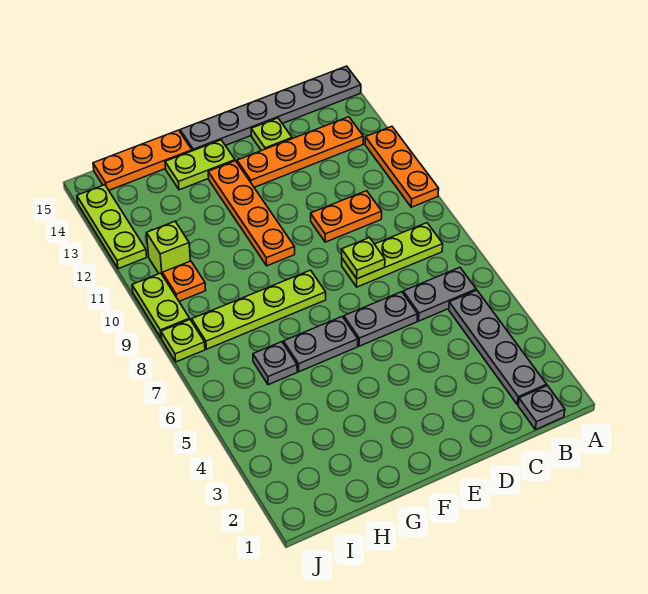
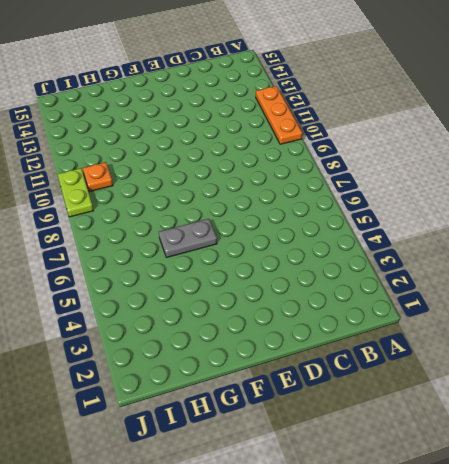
none -> grey 1x6 plate [180,66,361,151]
none -> grey 1x1 plate [518,386,565,429]
none -> grey 1x4 plate [449,290,547,405]

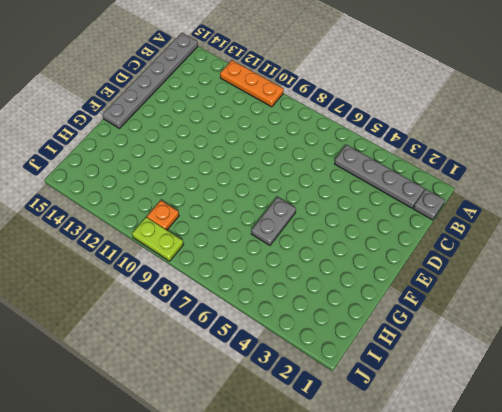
none -> grey 1x2 plate [403,268,476,321]
none -> lime 1x3 plate [342,223,443,287]
none -> orange 1x4 plate [237,117,363,187]

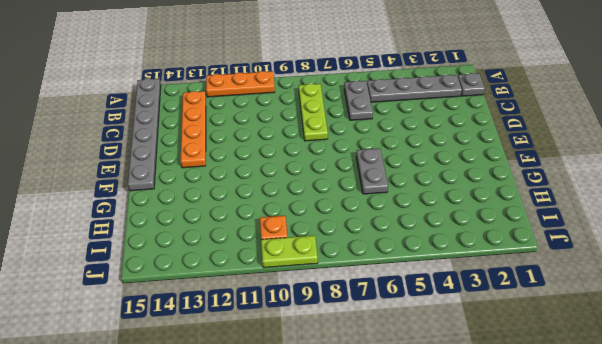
none -> orange 1x2 plate [311,191,382,242]
none -> grey 1x2 plate [344,292,418,346]
none -> lime 1x1 plate [251,118,292,151]

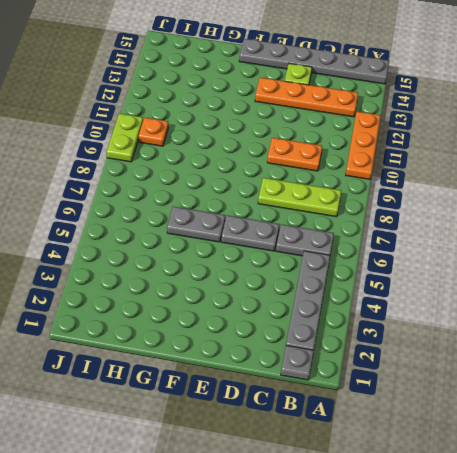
none -> lime 1x4 plate [192,270,326,349]
none -> orange 1x4 plate [208,161,295,266]
none -> lime 1x2 plate [165,140,235,190]

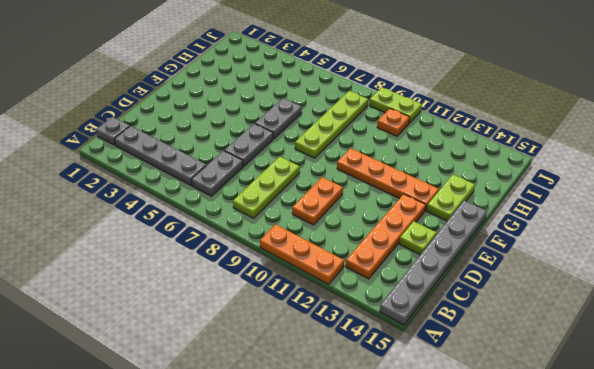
none -> orange 1x3 plate [93,130,192,190]
none -> grey 1x1 plate [253,342,297,385]
none -> lime 1x1 brick [147,221,190,275]

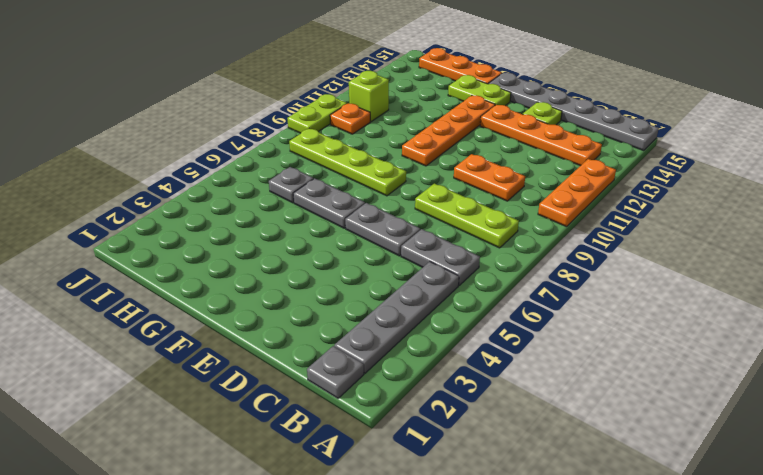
none -> lime 1x1 plate [161,320,205,362]
none -> lime 1x3 plate [77,185,147,269]
none -> lime 1x1 plate [342,238,385,279]

